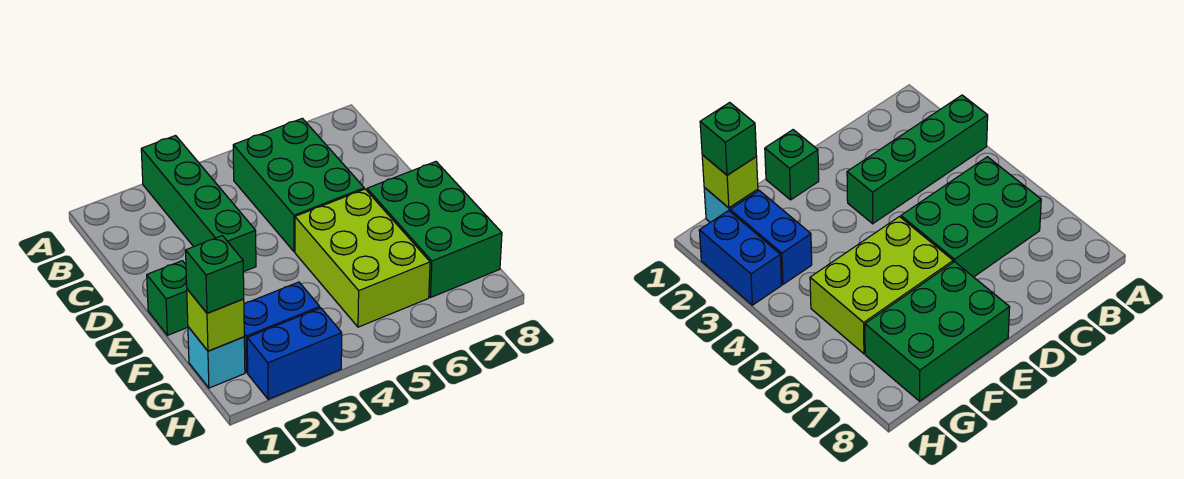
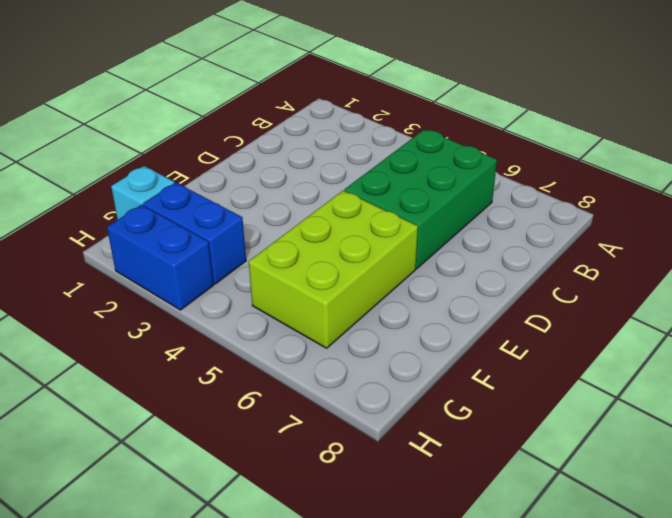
none -> green 1x4 brick [141,136,256,272]
none -> green 1x1 brick [147,261,188,335]

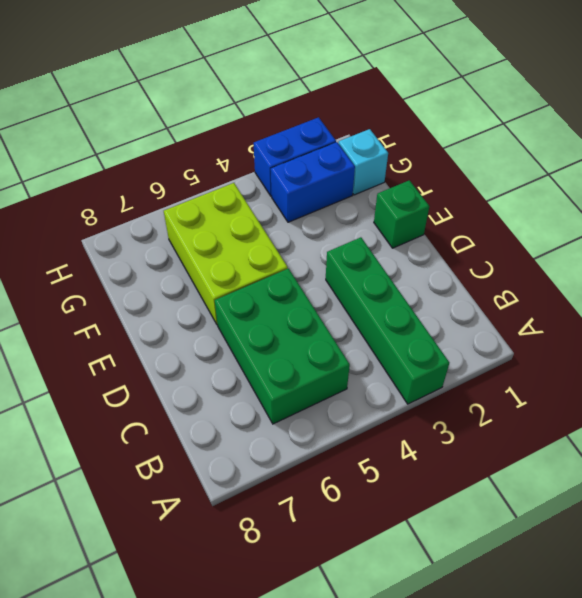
none -> green 2x3 brick [367,162,502,297]
none -> lime 1x1 brick [187,289,244,351]

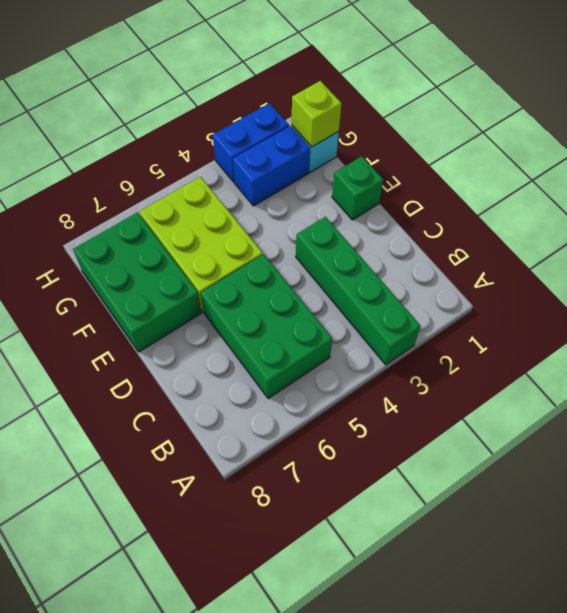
none -> green 1x1 brick [186,236,244,313]

